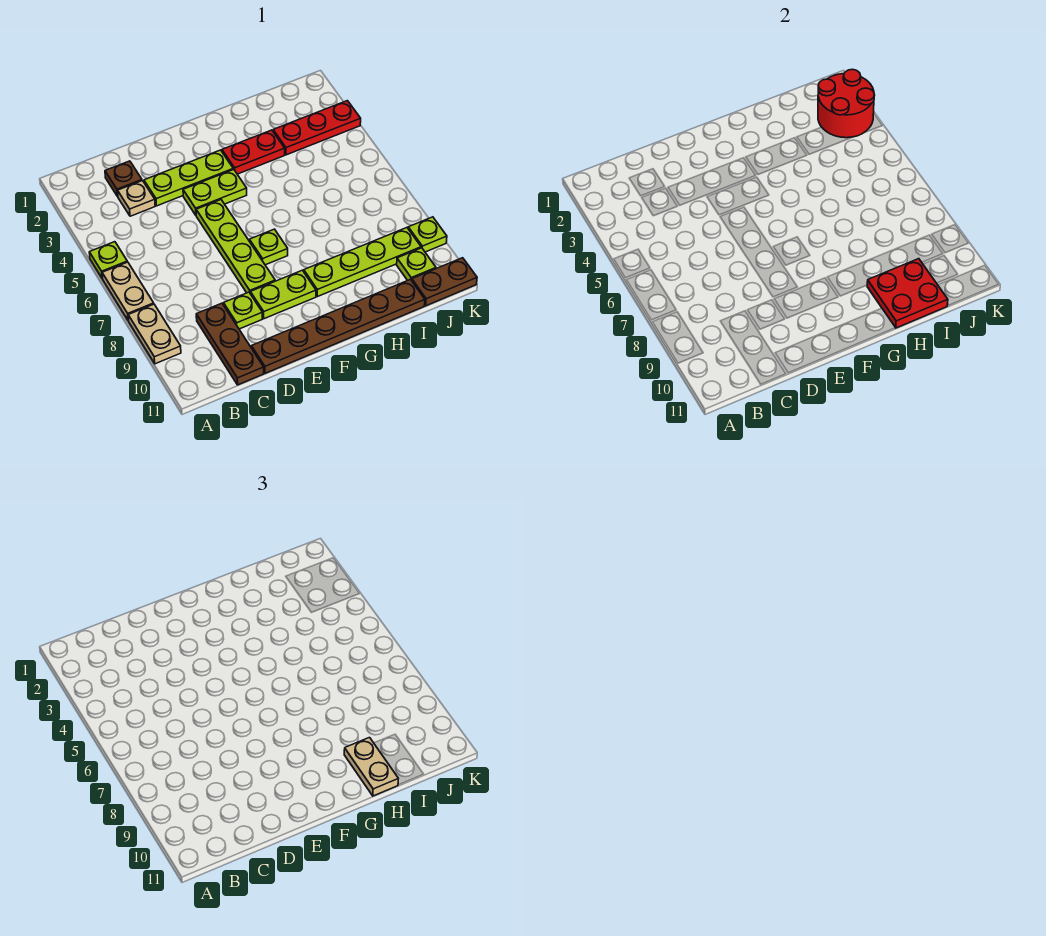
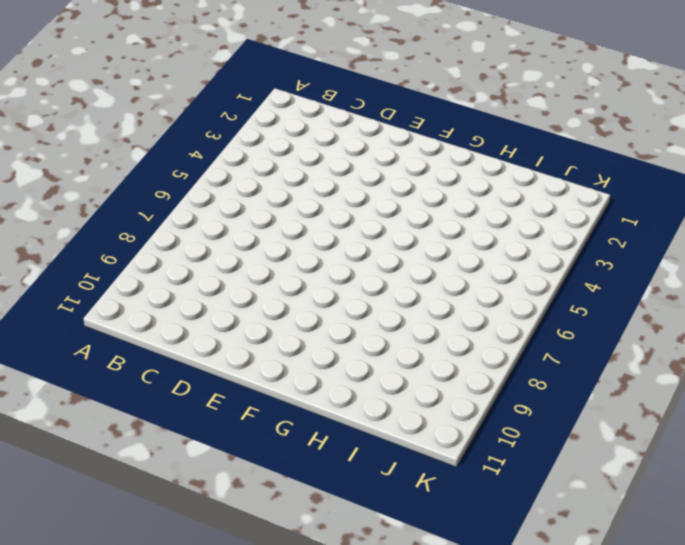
none -> lime 1x1 plate [89,242,127,278]
none -> tan 1x2 plate [102,262,154,321]
none -> tan 1x2 plate [128,304,181,364]

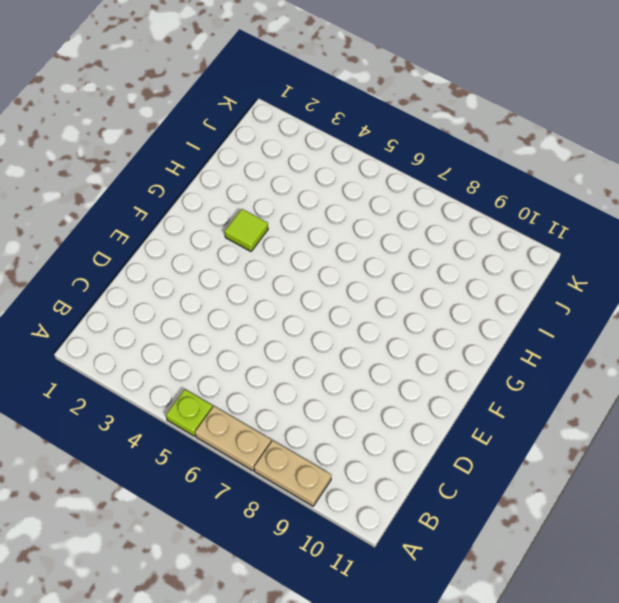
lime 1x1 tile [225,209,268,251] -> red 1x2 plate [222,130,285,174]
none -> brown 1x1 plate [105,161,142,196]
none -> tan 1x1 plate [118,181,155,216]
none -> brown 1x3 plate [196,303,264,385]

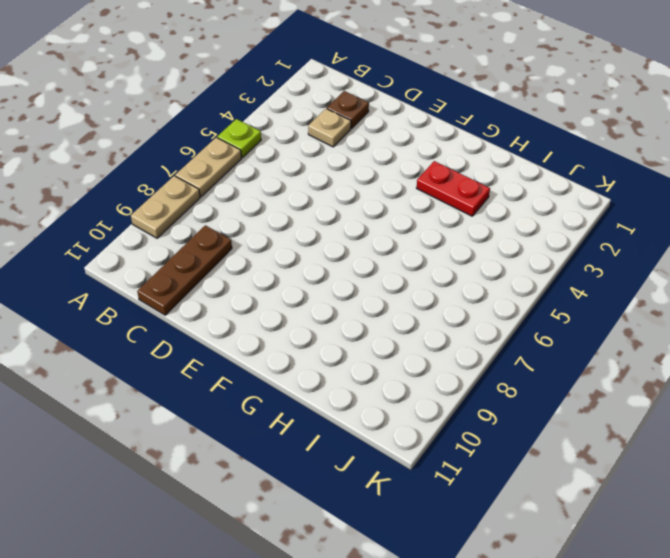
none -> lime 1x3 plate [144,150,233,206]
none -> lime 1x1 plate [224,292,262,329]
none -> brown 1x6 plate [251,279,425,373]

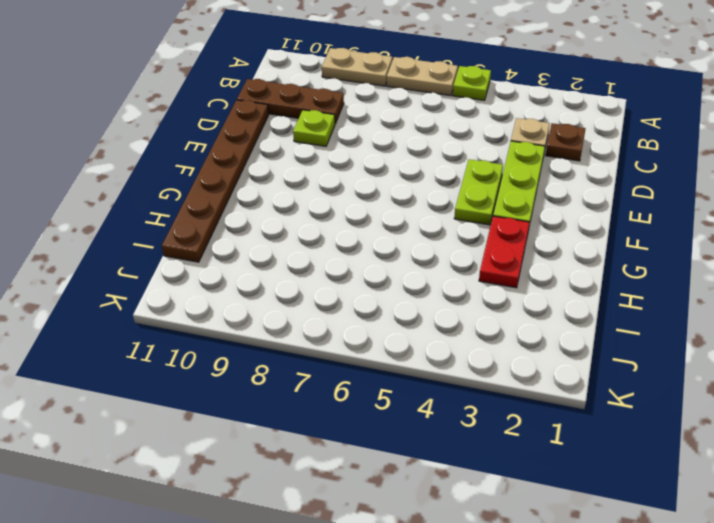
none -> lime 1x4 plate [196,200,275,293]
none -> lime 1x2 plate [250,270,316,319]
none -> lime 1x1 plate [249,229,288,265]

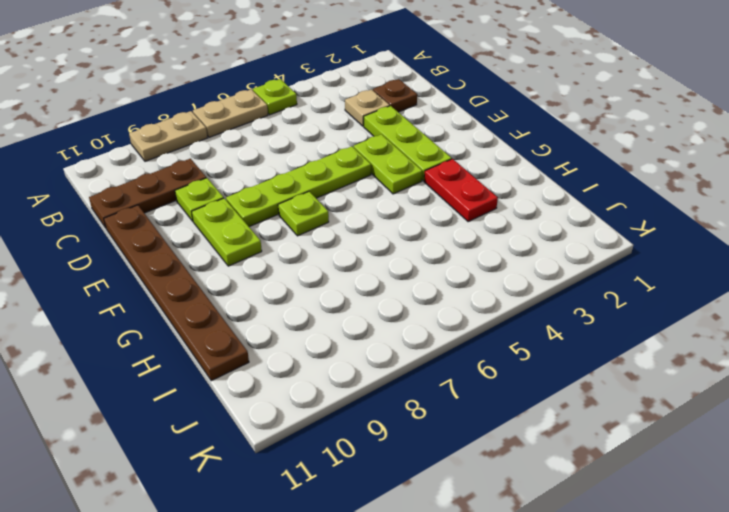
none -> lime 1x4 plate [304,228,421,297]
none -> red 1x3 plate [273,101,361,155]
none -> lime 1x1 plate [397,248,436,280]

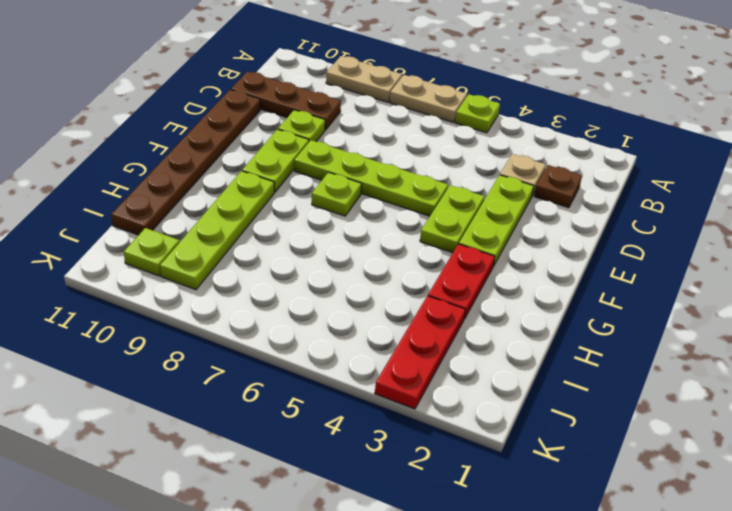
none -> brown 1x2 plate [412,258,477,306]
none -> lime 1x1 plate [408,217,447,252]
none -> red 2x2 plate [867,259,948,328]

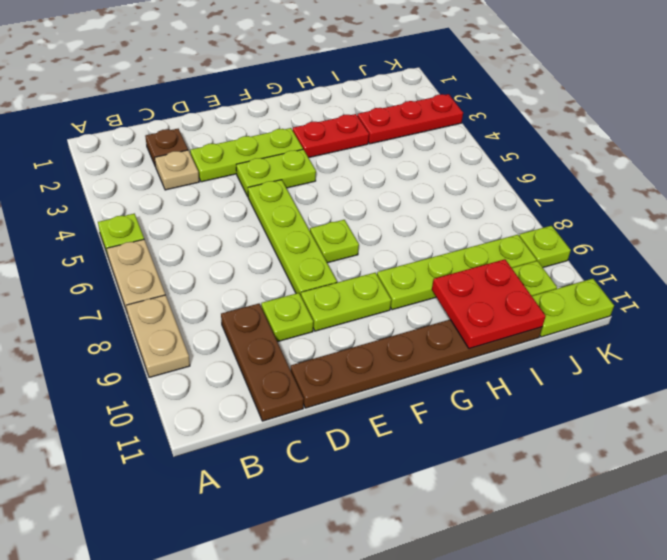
lime 1x2 plate [532,279,614,337] -> brown 1x2 plate [412,258,477,306]
none -> red 2x2 round brick [818,69,875,138]
none -> tan 1x2 plate [344,738,398,796]

